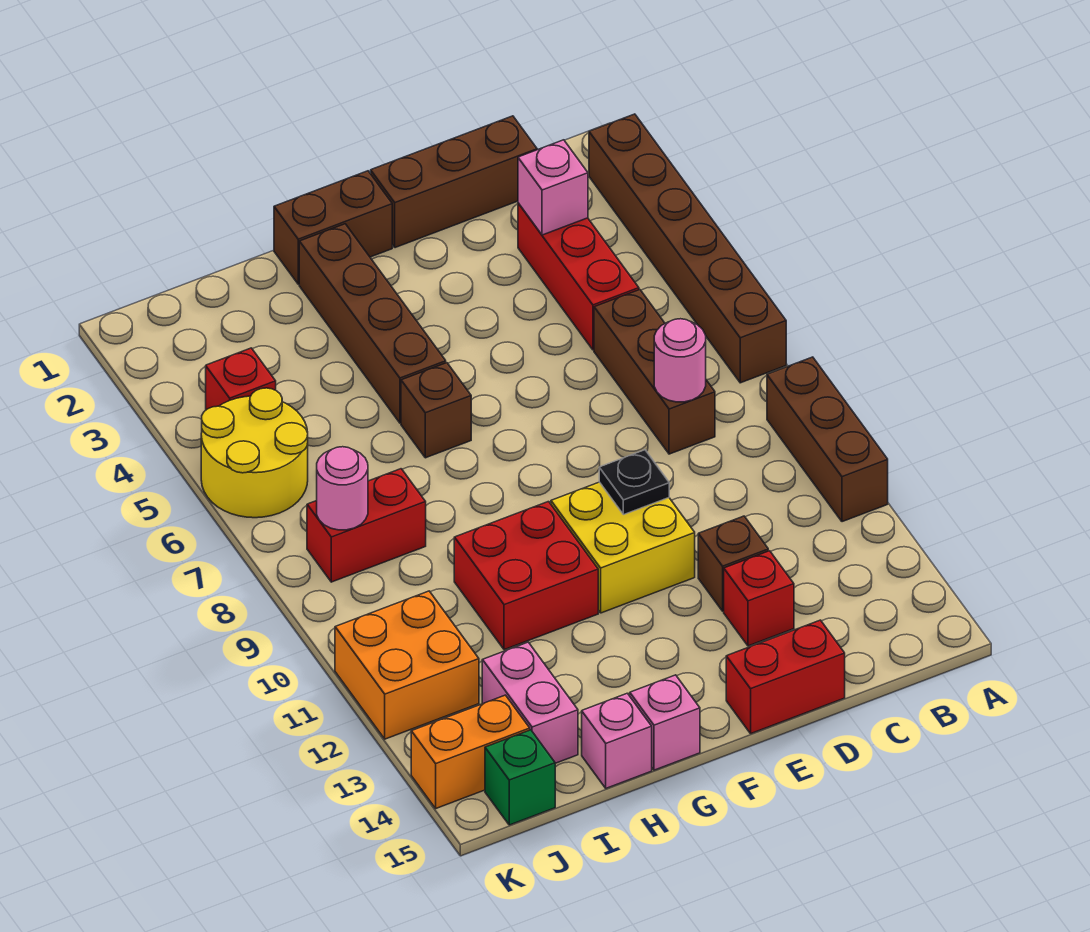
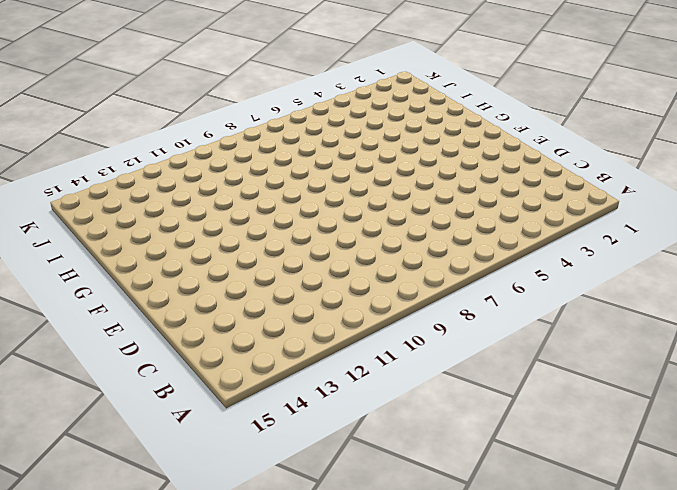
none -> brown 1x6 brick [589,114,786,383]
none -> brown 1x3 brick [767,357,888,522]
none -> brown 1x3 brick [371,116,537,248]

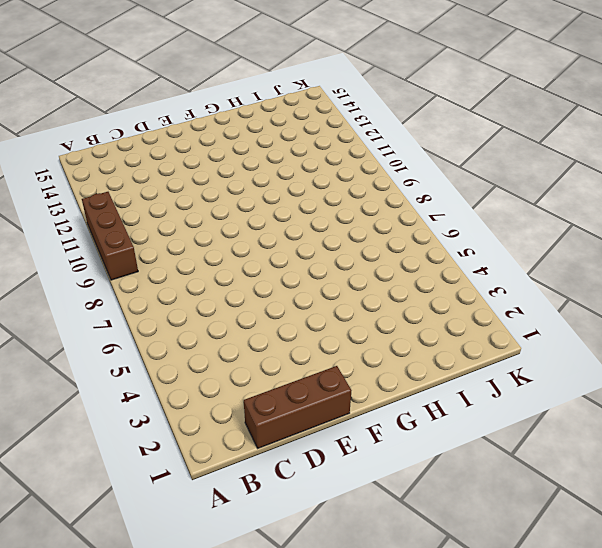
none -> brown 1x6 brick [589,114,786,383]
none -> red 1x3 brick [518,203,639,350]
none -> brown 1x3 brick [594,290,715,454]

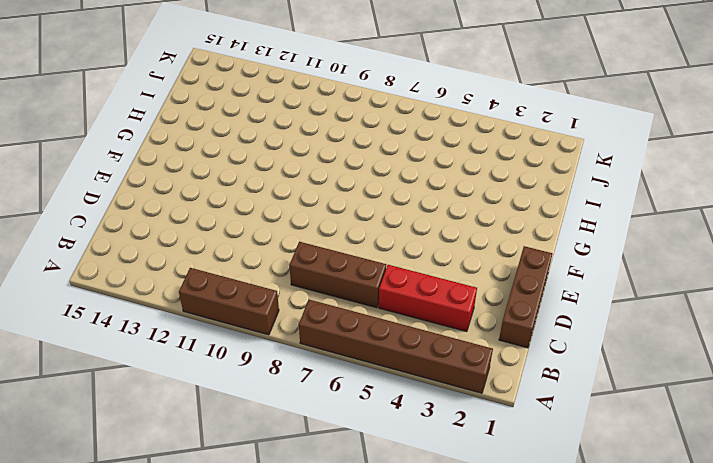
none -> brown 1x1 brick [698,516,768,611]
none -> red 1x1 brick [724,551,794,646]
none -> red 1x2 brick [726,620,845,733]

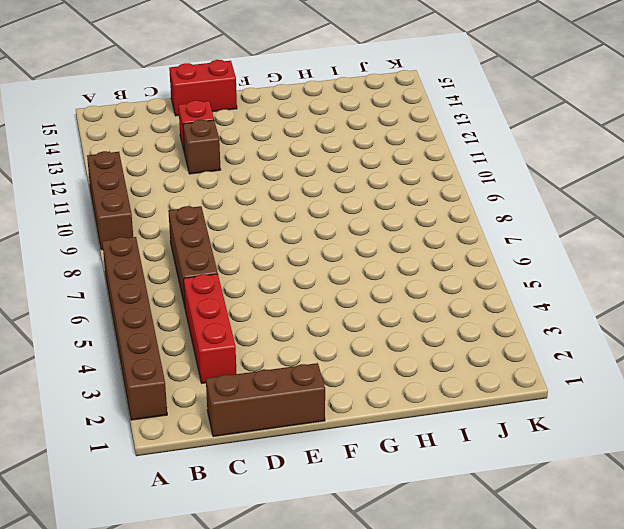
none -> yellow 2x2 brick [551,482,695,613]
none -> brown 1x2 brick [274,171,392,284]
none -> brown 1x4 brick [299,224,446,423]

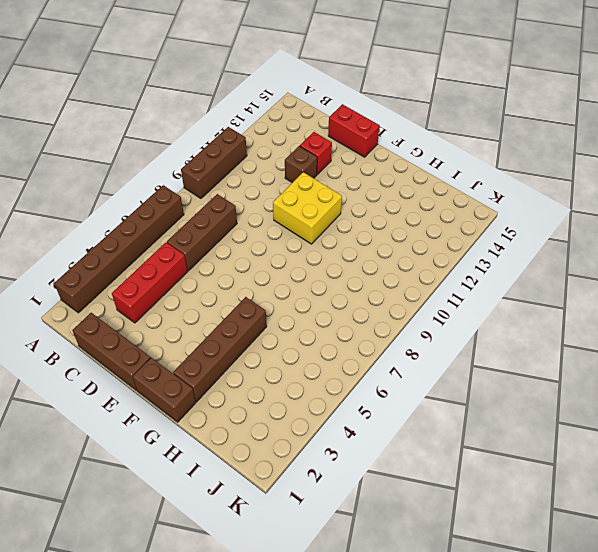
none -> brown 1x1 brick [401,363,471,458]
none -> red 2x2 brick [454,502,598,650]
none -> pink 1x1 brick [630,675,700,770]

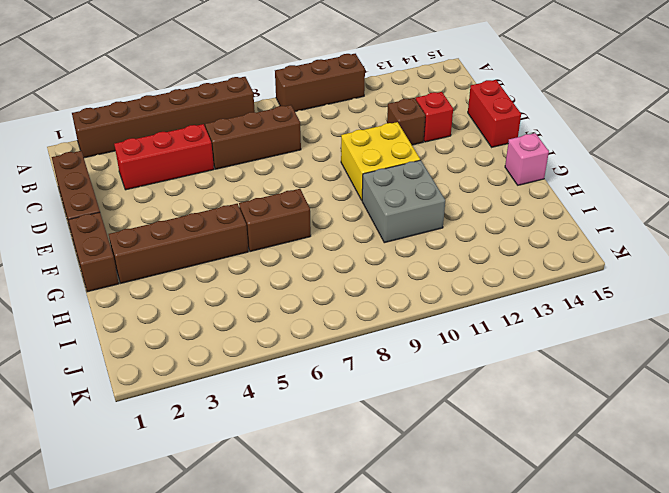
brown 1x2 brick [239,189,311,252] -> brown 1x1 brick [401,363,471,458]
grey 2x2 brick [362,160,445,243] -> red 2x2 brick [454,502,598,650]
none -> pink 1x1 brick [582,693,652,788]
none -> red 1x2 brick [307,469,426,582]
none -> pink 1x2 brick [482,642,578,763]

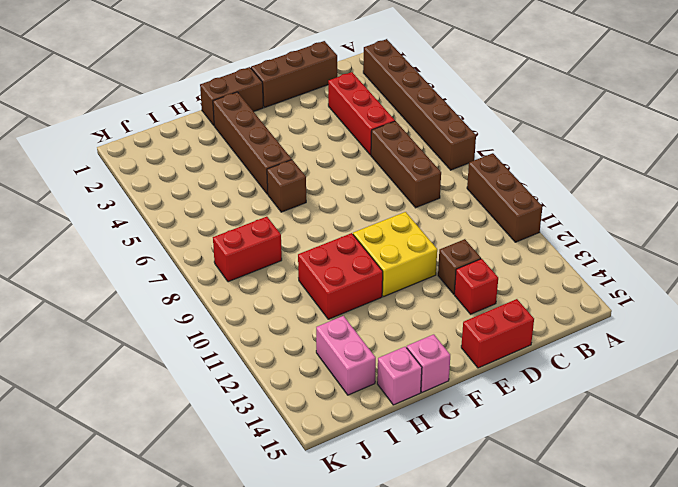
none -> red 1x1 brick [206,348,276,410]
none -> yellow 2x2 round brick [201,388,308,518]
none -> orange 2x2 brick [335,591,479,739]

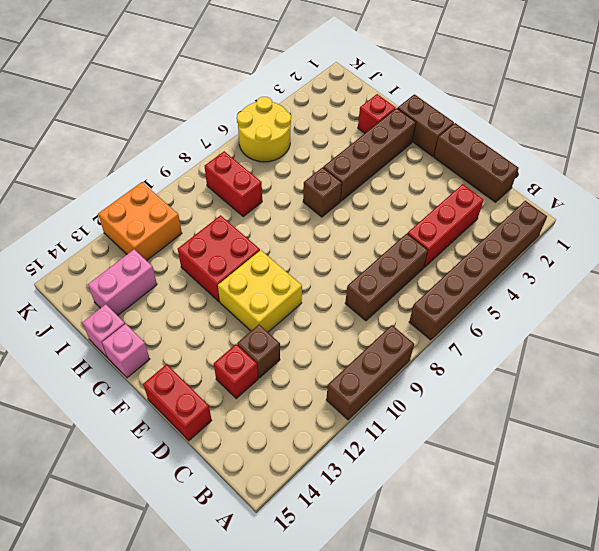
red 1x1 brick [358,94,396,133] -> red 1x1 brick moved to [206,348,276,410]
none -> orange 1x2 brick [411,695,530,808]
none -> green 1x1 brick [485,730,555,825]
none -> pink 1x1 brick [518,140,588,235]

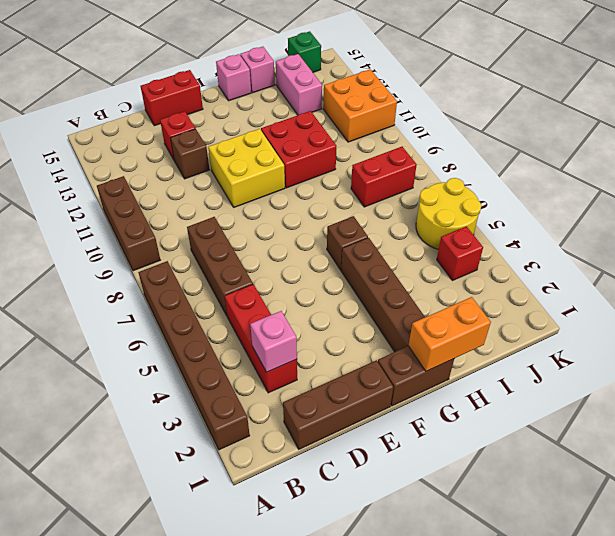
orange 1x2 brick [408,297,491,371] -> orange 1x2 brick moved to [411,695,530,808]
none -> pink 1x1 round brick [654,319,706,402]
none -> black 1x1 plate [599,450,669,515]
none -> pink 1x1 round brick [317,447,368,530]

